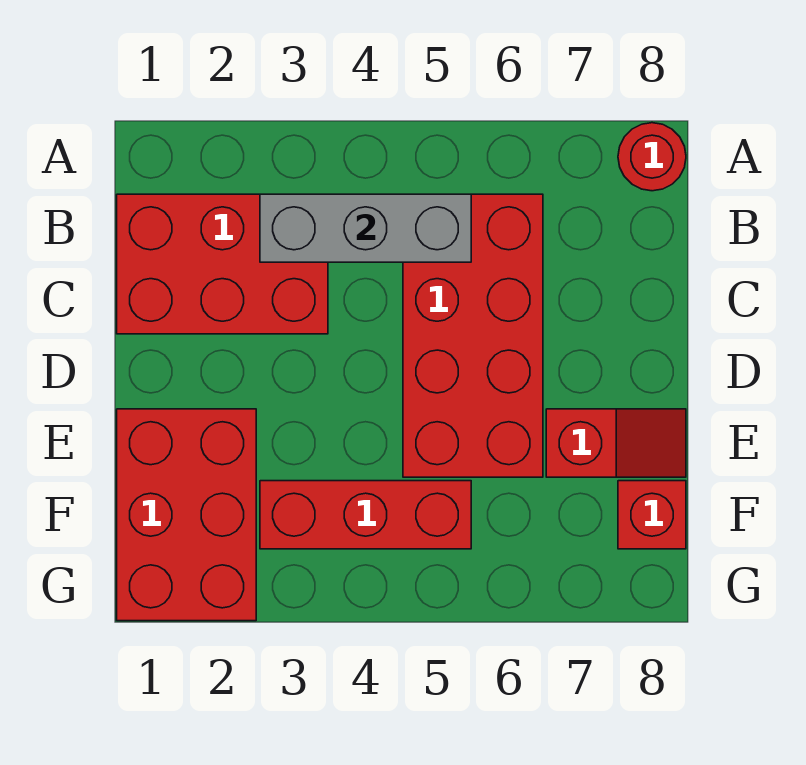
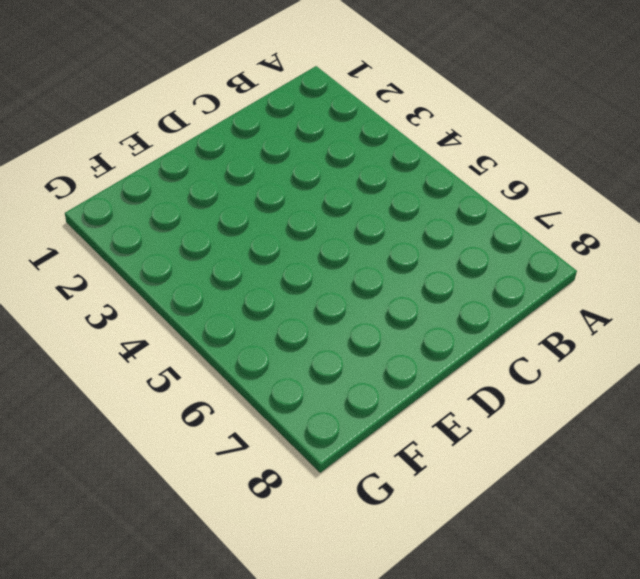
none -> red 1x1 round brick [618,123,686,191]
none -> red 2x3 brick [117,194,328,334]

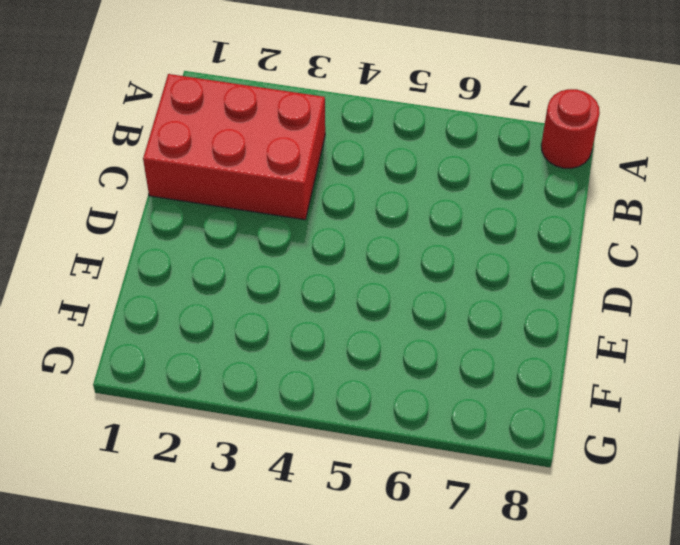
none -> red 2x4 brick [403,194,543,477]
none -> red 2x3 brick [117,409,256,621]

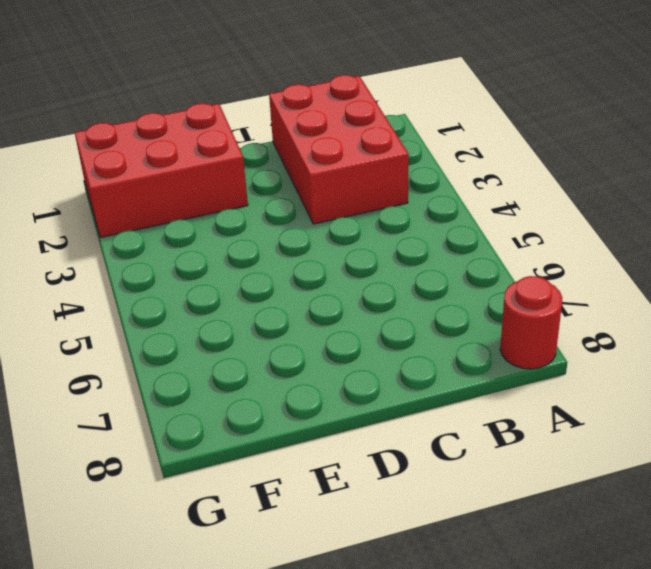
none -> red 2x4 brick [403,194,543,477]
none -> red 1x2 slope [546,409,686,477]

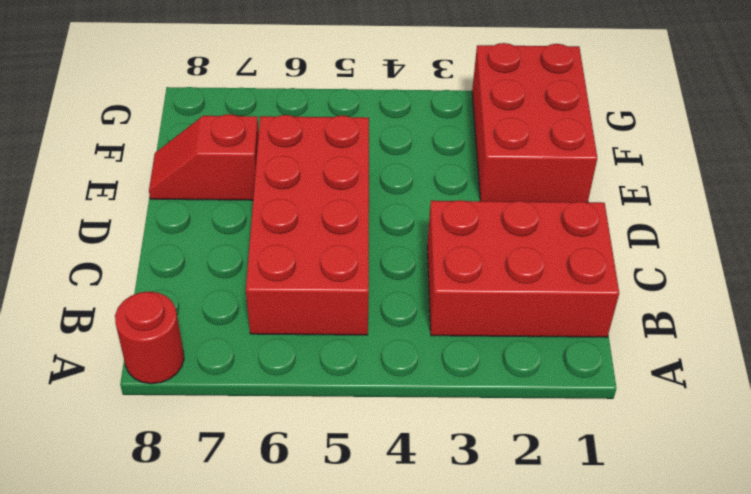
none -> red 1x3 brick [260,481,471,549]
none -> red 1x1 brick [618,481,686,549]

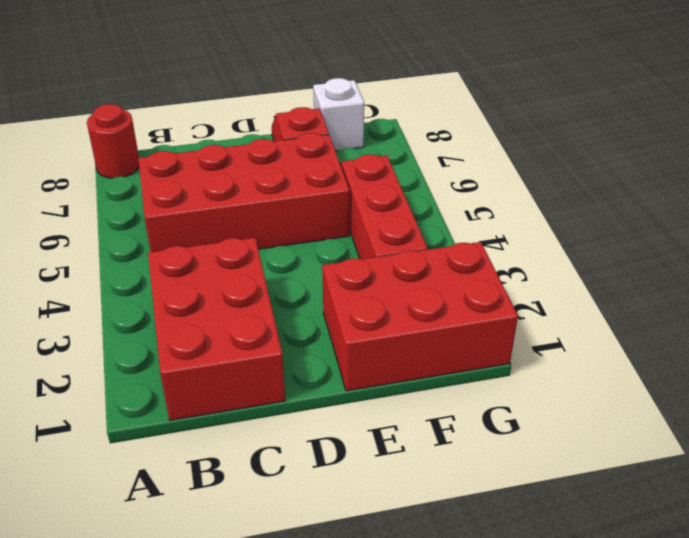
white 1x1 brick [313,78,364,151] -> red 1x1 brick [618,481,686,549]
none -> grey 1x3 brick [260,194,471,262]

